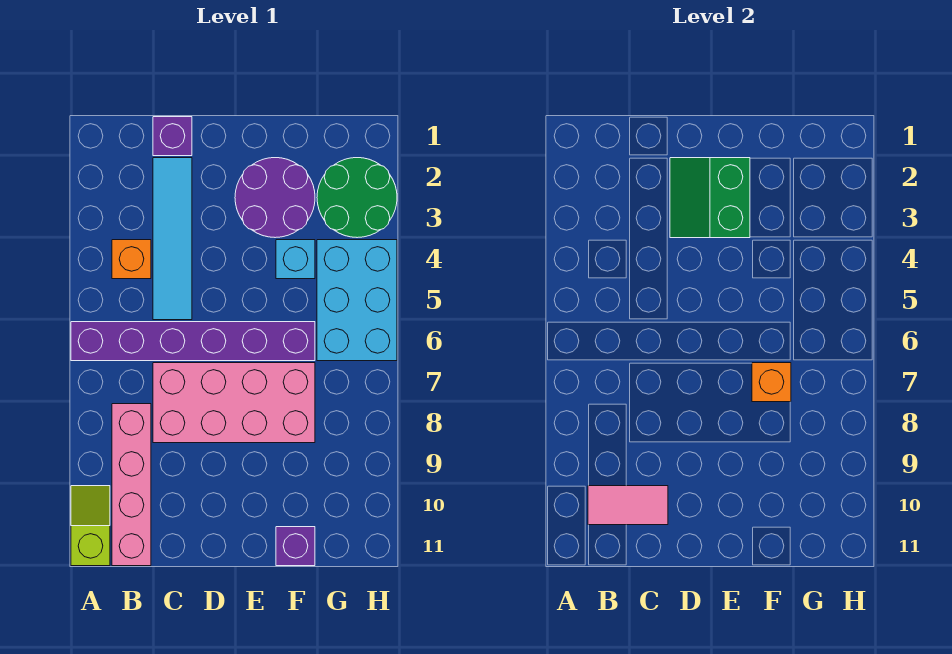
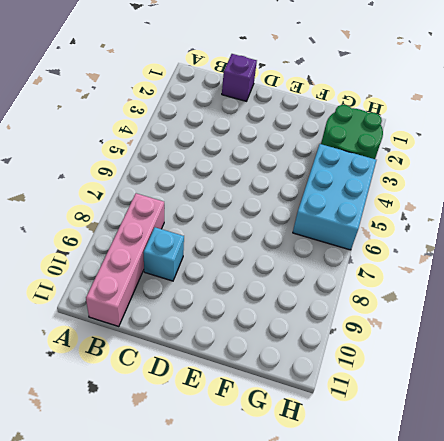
cyan 1x1 brick [143,227,184,281] -> cyan 1x1 brick moved to [276,240,315,279]
none -> purple 1x6 brick [71,322,315,361]
none -> lime 1x2 slope [71,486,110,566]
none -> orange 1x1 brick [112,240,151,279]

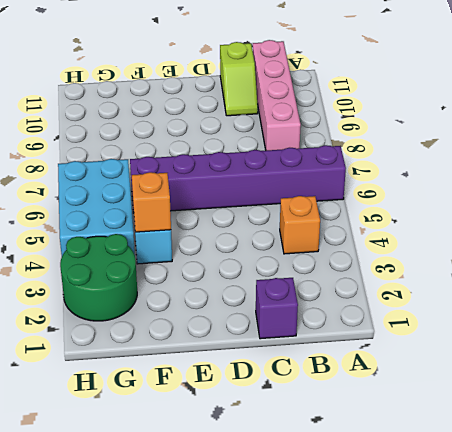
lime 1x2 slope [220,42,258,116] -> lime 1x2 slope moved to [71,486,110,566]
orange 1x1 brick [132,172,171,232] -> orange 1x1 brick moved to [752,363,791,402]
none -> cyan 1x4 tile [153,158,192,320]
none -> pink 2x4 brick [153,363,315,443]
none -> purple 2x2 round brick [235,158,315,238]

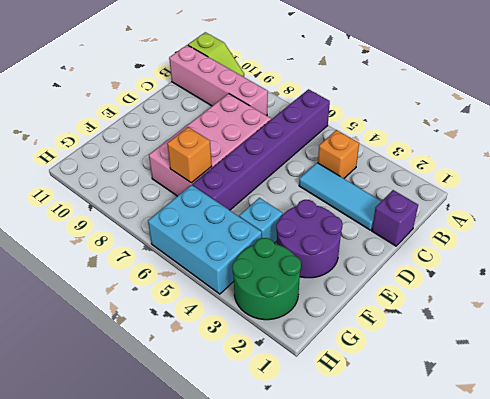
cyan 1x3 tile [299,163,381,230] -> cyan 1x4 tile [153,158,192,320]
none -> purple 1x1 brick [276,527,315,566]
none -> pink 1x2 tile [588,486,668,525]
none -> green 2x2 slope [670,158,750,238]

